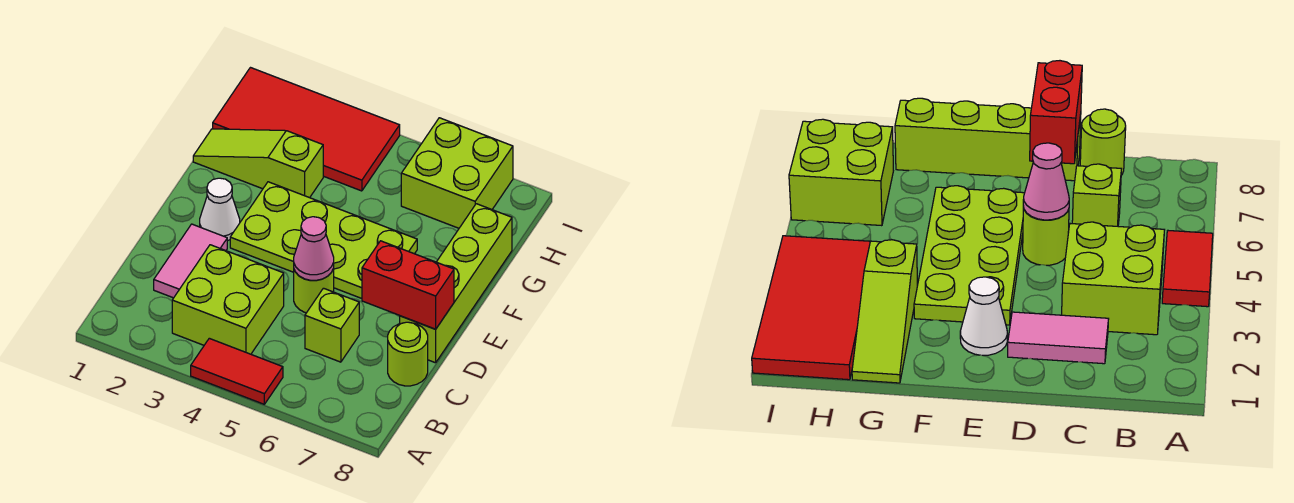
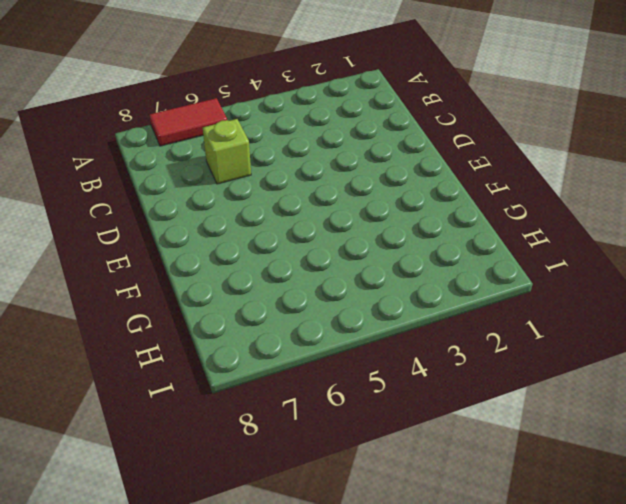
red 1x2 tile [150,98,227,146] -> red 1x2 tile moved to [191,338,283,404]
none -> lime 2x2 brick [172,245,284,354]
none -> pink 1x2 tile [154,224,227,298]
none -> lime 1x1 round brick [388,322,428,386]

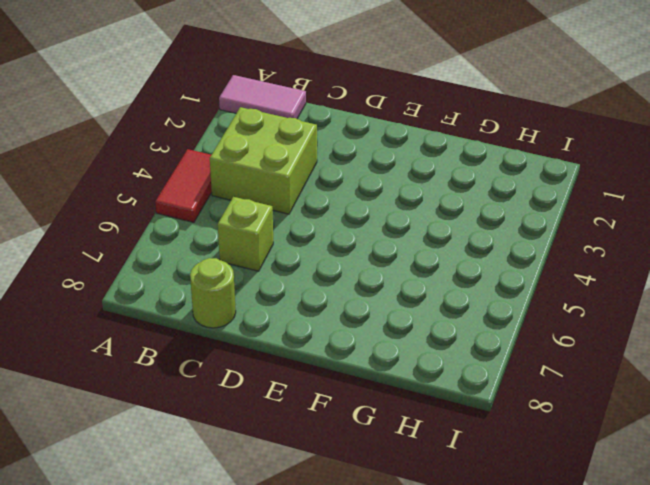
pink 1x2 tile [219,75,306,119] -> pink 1x2 tile moved to [154,224,227,298]
none -> lime 1x1 round brick [294,269,334,313]
none -> lime 1x4 brick [400,204,512,363]
none -> white 1x1 cone [200,178,240,241]

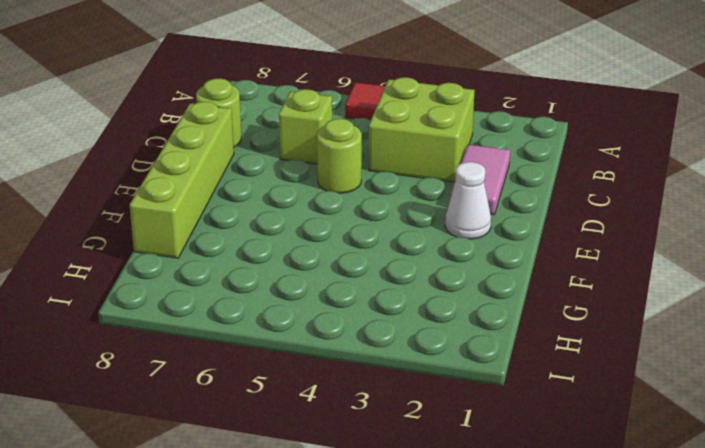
none -> lime 2x4 plate [230,182,417,298]
none -> lime 1x3 slope [193,129,323,198]
none -> red 2x4 tile [213,68,400,191]

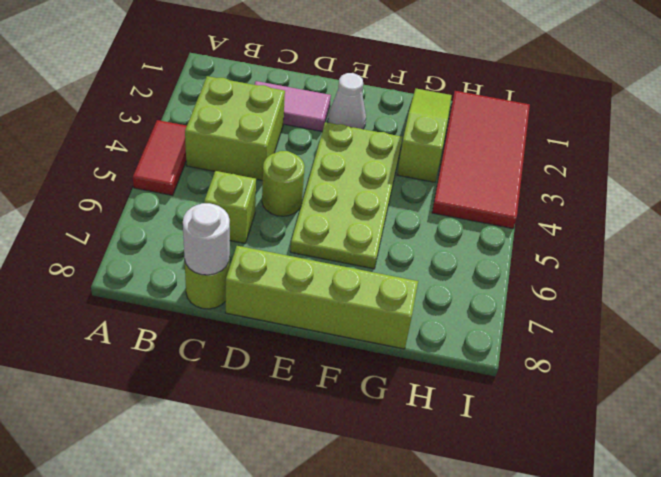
white 1x1 round brick [183,203,230,275] -> none
none -> lime 2x2 brick [401,118,513,228]
none -> pink 1x1 cone [294,217,334,280]
none -> red 1x2 brick [362,241,454,329]

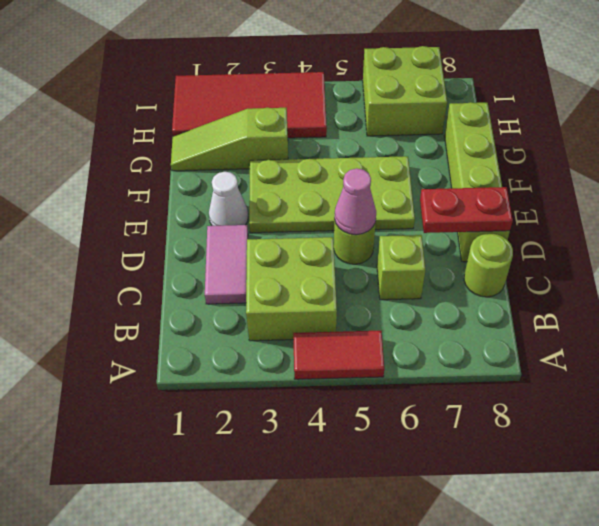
red 1x2 plate [420,187,513,233] -> red 1x2 brick [362,241,454,329]

